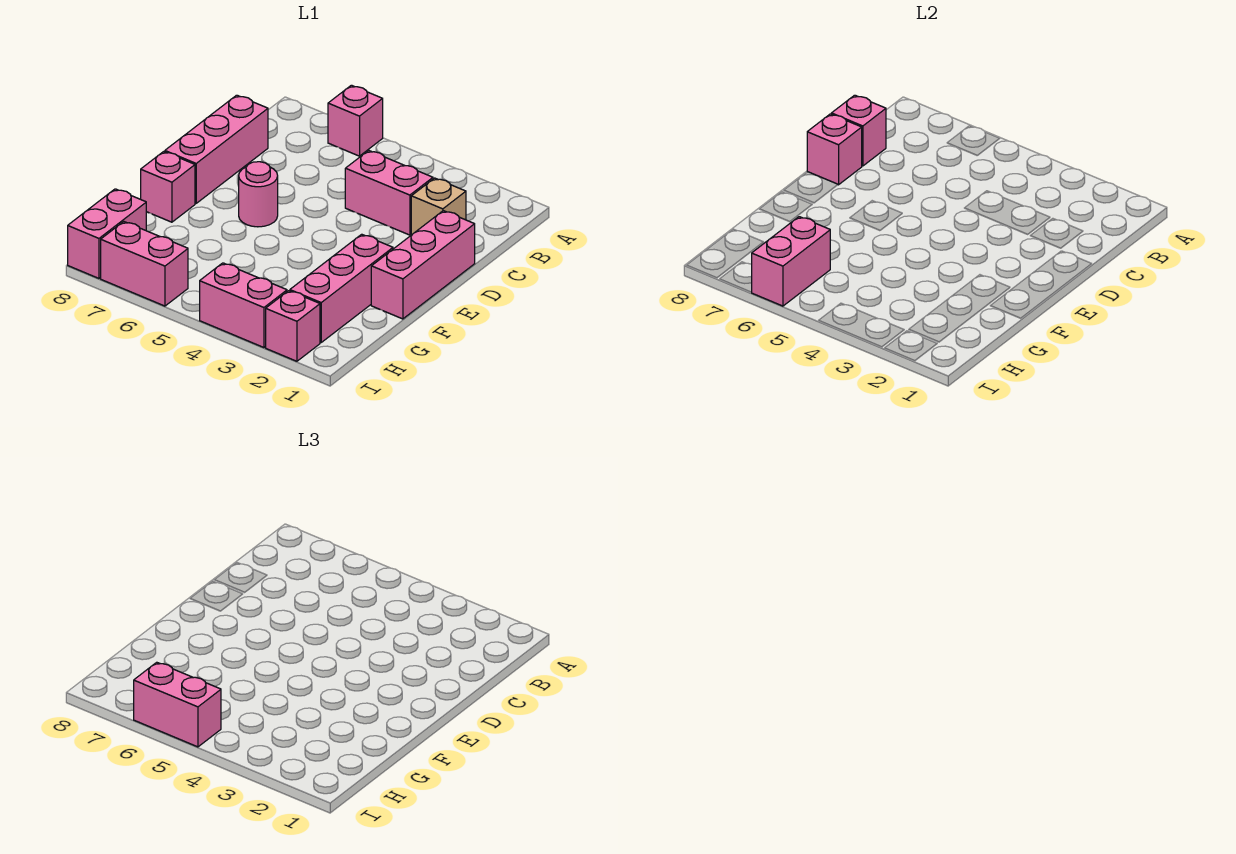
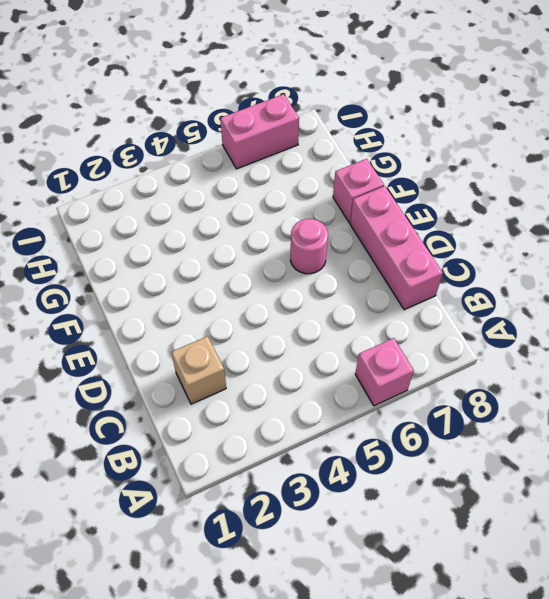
none -> pink 1x2 brick [345,150,433,235]
none -> pink 1x3 brick [371,211,475,319]
none -> pink 1x3 brick [290,234,393,342]

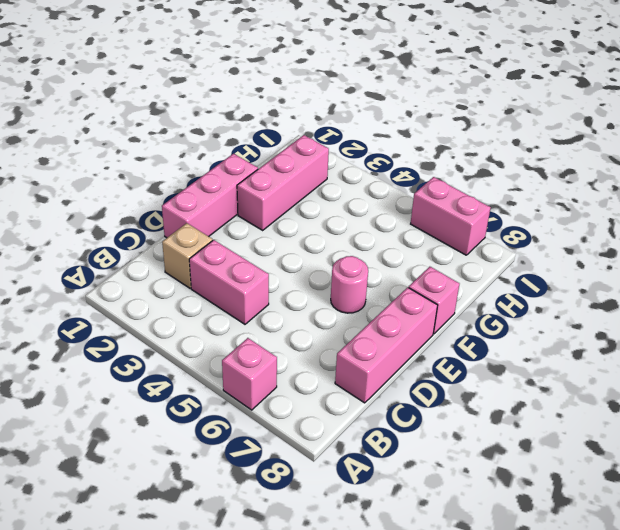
none -> pink 1x2 brick [68,189,146,278]
none -> pink 1x1 brick [266,291,320,361]
none -> pink 1x2 brick [200,263,287,347]

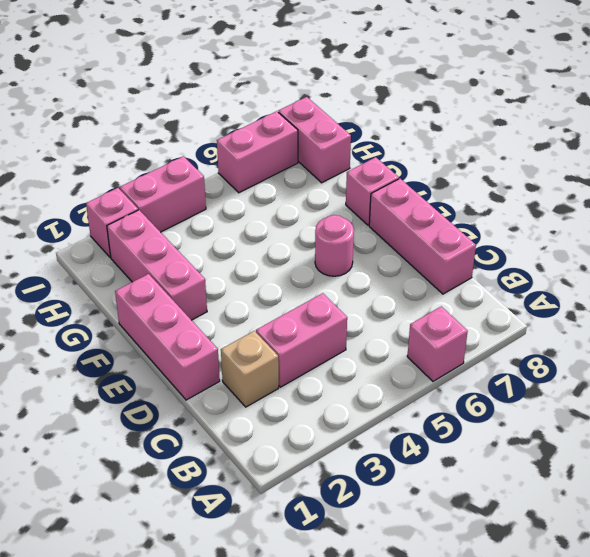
none -> pink 1x1 brick [831,95,886,166]
none -> pink 1x1 brick [807,114,862,185]
none -> pink 1x2 brick [751,217,830,306]

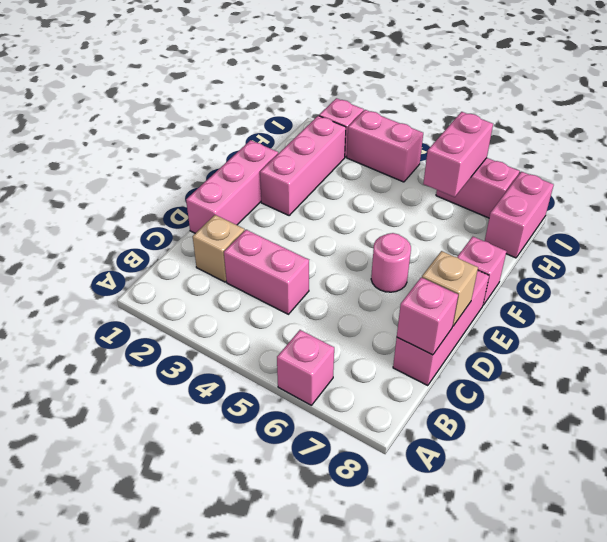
tan 1x1 brick [422,251,478,326] -> pink 1x1 brick [807,114,862,185]
none -> pink 1x2 brick [134,662,221,747]

